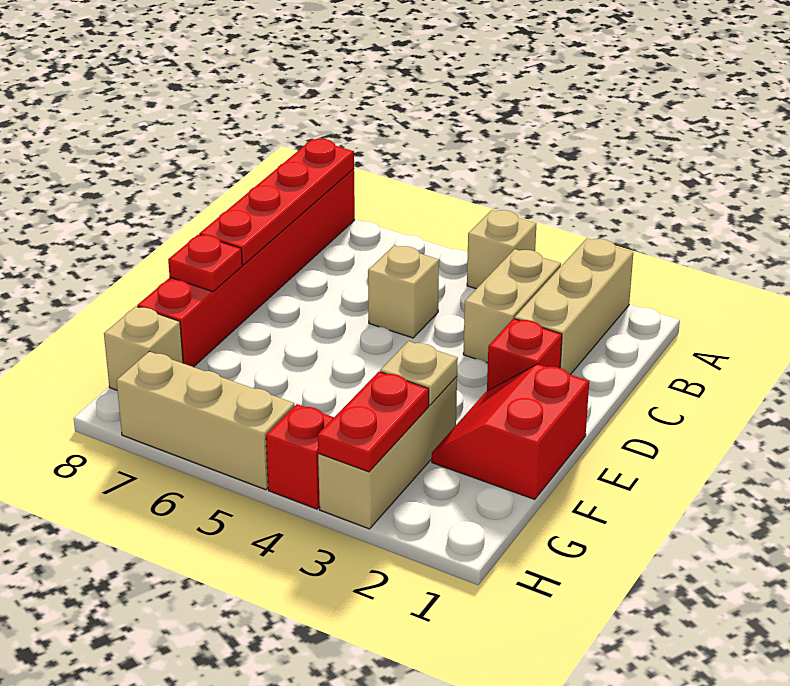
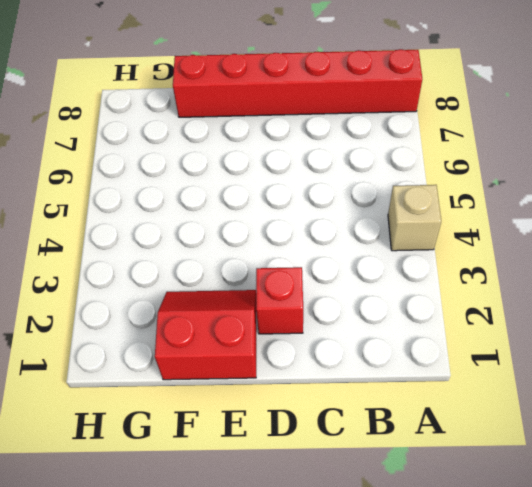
none -> tan 1x3 brick [515,238,633,375]
none -> tan 1x2 brick [463,249,561,363]
none -> tan 1x1 brick [368,245,439,338]

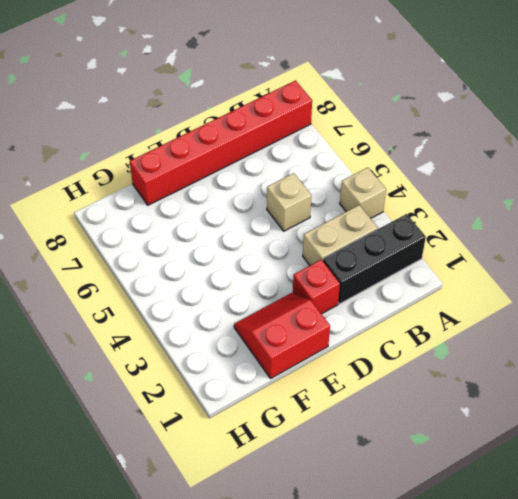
black 1x3 brick [323,214,426,304] -> tan 1x3 brick [515,238,633,375]
none -> tan 1x3 brick [318,377,457,529]
none -> tan 1x1 brick [104,306,183,390]
none -> red 1x1 brick [266,404,334,509]

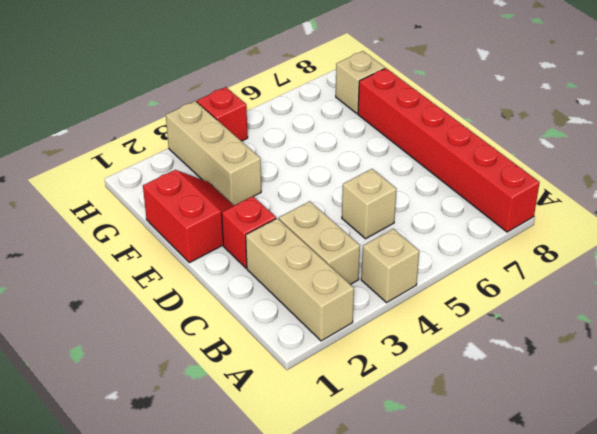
none -> tan 1x3 brick [117,351,294,490]
none -> red 1x4 plate [199,139,354,265]
none -> red 1x1 plate [168,235,242,292]

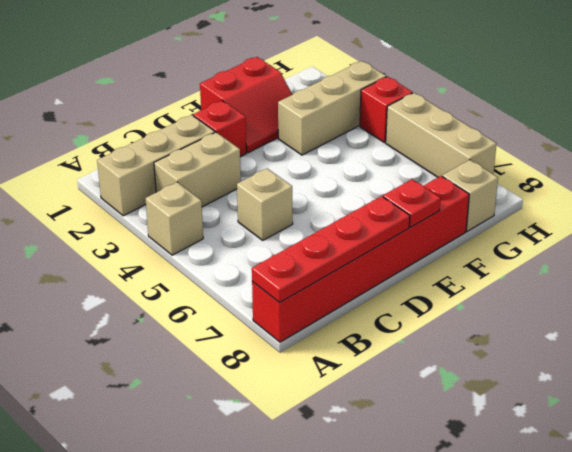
none -> tan 1x1 plate [380,341,458,405]
none -> red 1x2 plate [318,372,429,472]

